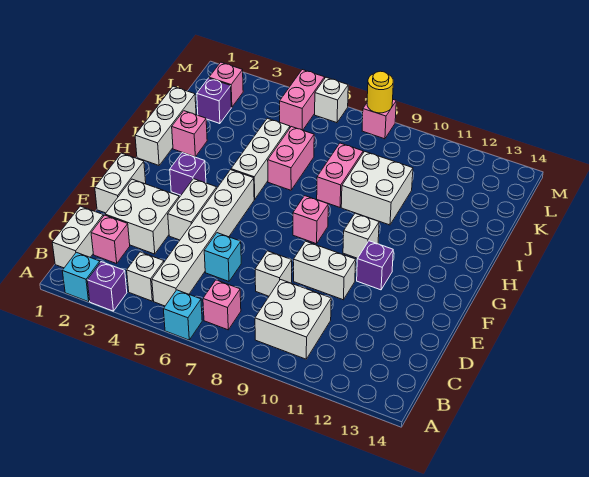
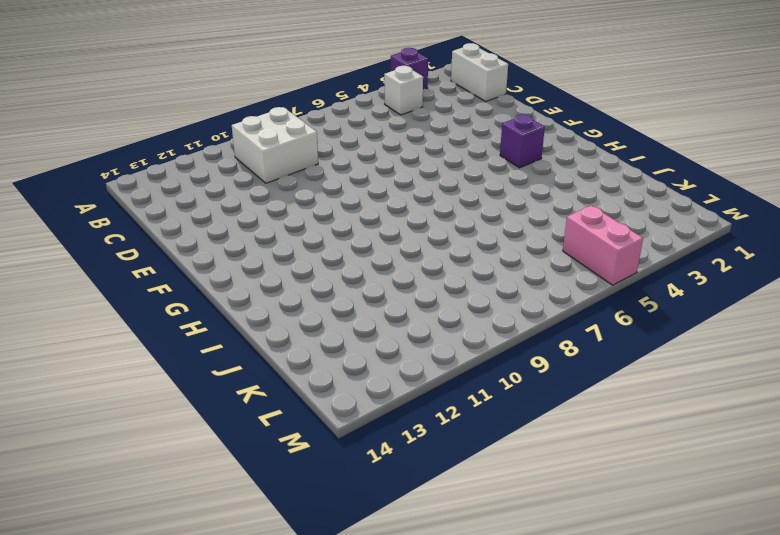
none -> cyan 1x1 brick [62,252,100,302]
none -> cyan 1x1 brick [164,290,202,340]
none -> white 1x6 brick [152,170,254,306]
none -> pink 1x1 brick [203,280,241,330]

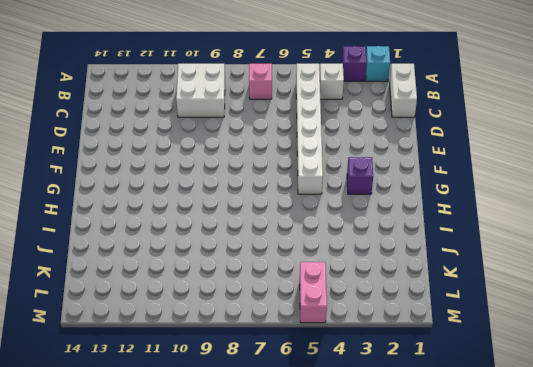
none -> cyan 1x1 brick [164,290,202,340]
none -> pink 1x1 brick [91,215,130,264]
none -> white 2x2 brick [105,179,179,254]
none -> cyan 1x1 brick [204,233,241,281]

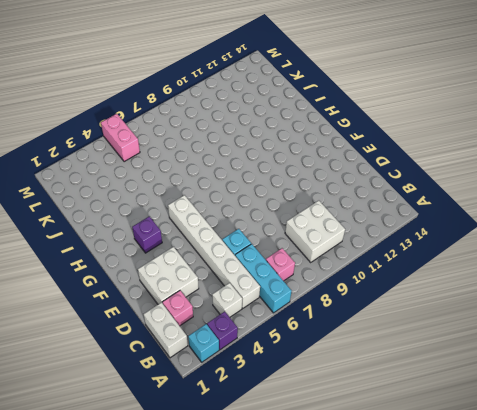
cyan 1x3 brick [235,244,292,313] -> cyan 1x1 brick [164,290,202,340]
none -> white 1x1 brick [255,251,292,296]
none -> white 1x2 brick [95,153,146,213]
none -> white 1x2 brick [168,179,217,240]
none -> white 1x2 brick [294,241,356,300]

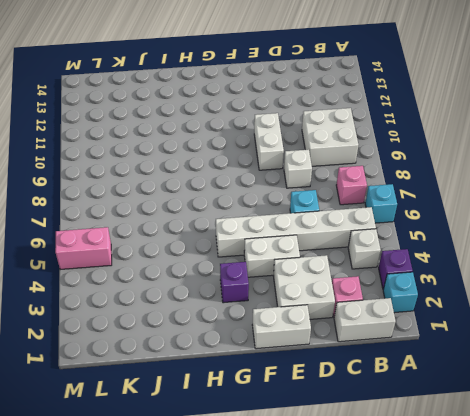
none -> purple 1x1 brick [357,241,393,290]
none -> pink 1x1 brick [293,196,328,244]
none -> white 1x1 brick [343,213,379,258]
none -> white 1x3 brick [135,86,196,165]

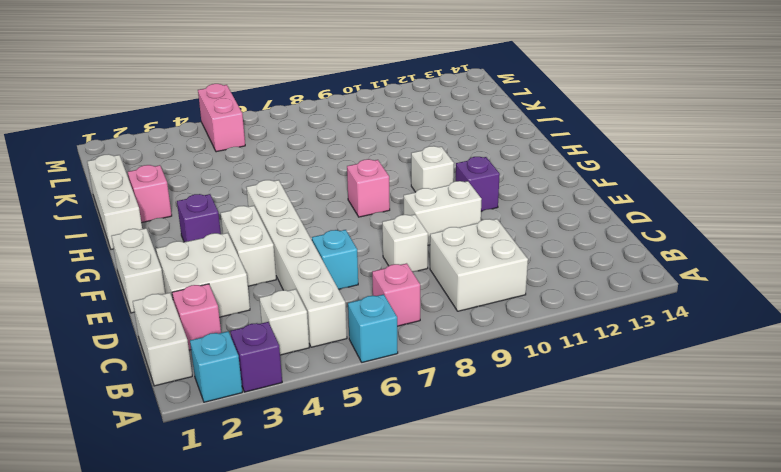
none -> white 1x3 brick [231,118,290,199]
none -> pink 1x2 brick [268,127,314,190]
none -> pink 1x2 brick [317,143,363,207]
none -> white 2x2 brick [341,151,413,225]

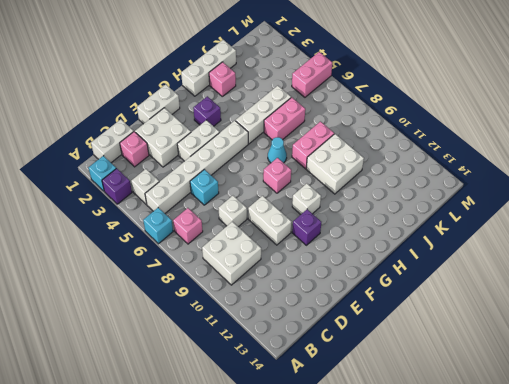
cyan 1x1 cone [268,137,287,163] -> none
none -> purple 1x1 brick [197,78,231,124]
none -> pink 1x1 brick [209,62,243,107]
none -> white 1x1 brick [315,77,348,123]
none -> pink 1x1 brick [362,100,396,139]

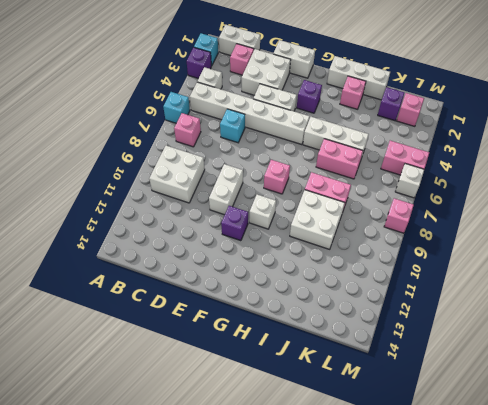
none -> white 1x1 brick [255,251,292,296]
none -> yellow 1x1 round brick [367,71,393,113]

